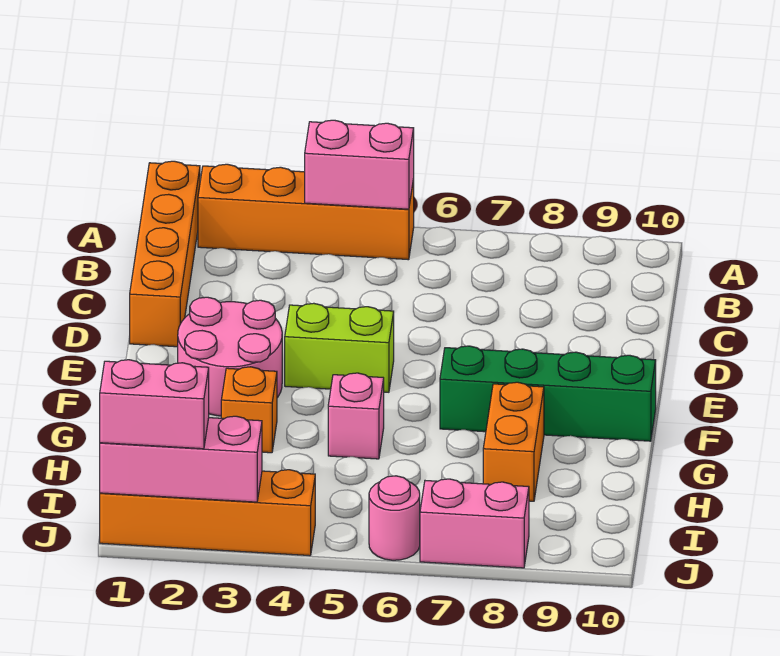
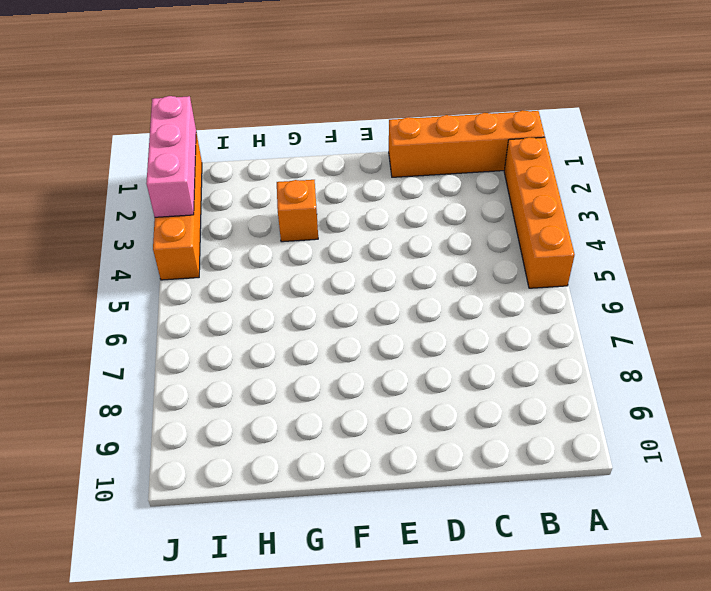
none -> pink 2x2 round brick [178,297,282,416]
none -> lime 1x2 brick [285,303,394,392]
none -> green 1x4 brick [440,346,656,441]

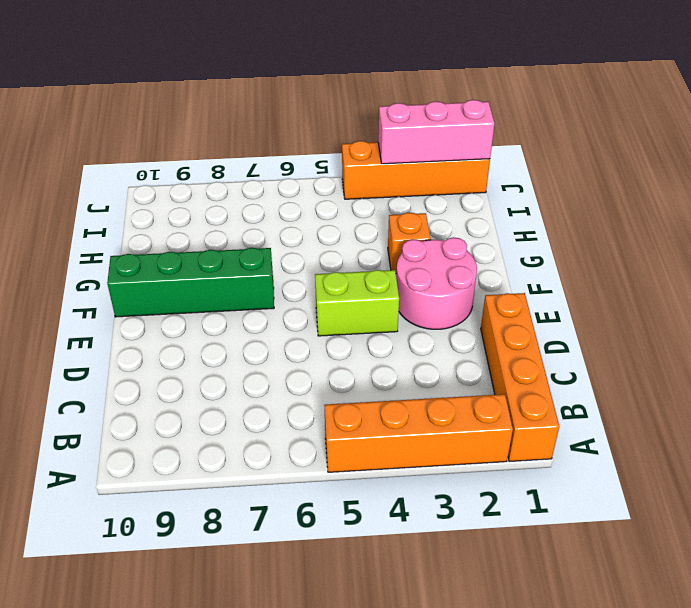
none -> pink 1x1 brick [328,373,384,459]
none -> orange 1x2 brick [483,382,544,501]
none -> pink 1x1 round brick [369,476,420,560]

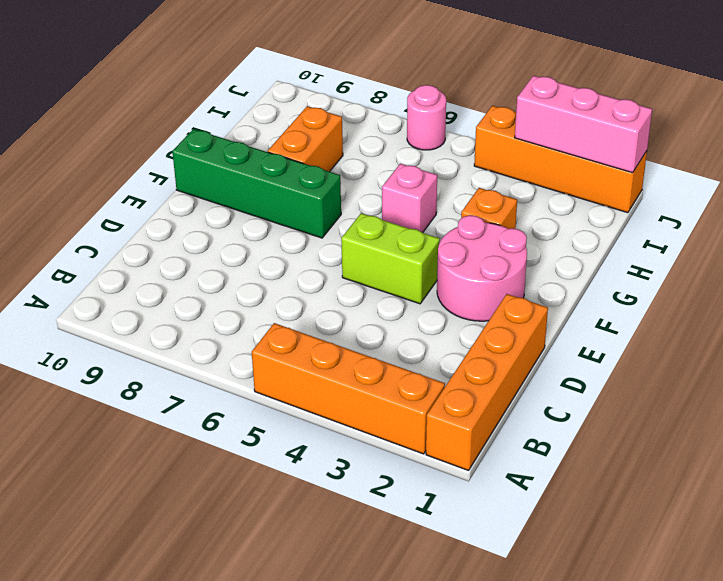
none -> pink 1x2 brick [420,479,529,568]
none -> pink 1x2 brick [305,120,414,209]
none -> pink 1x2 brick [100,360,209,449]

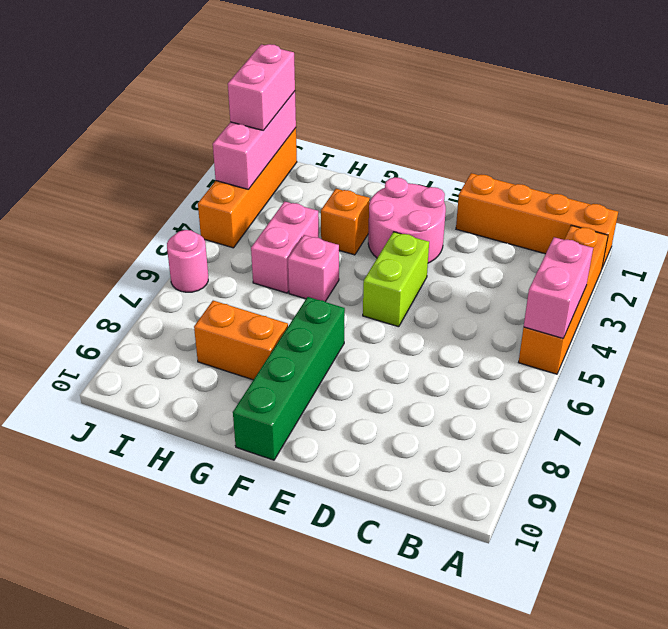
pink 1x2 brick [251,201,319,293] -> pink 1x2 brick moved to [420,479,529,568]

